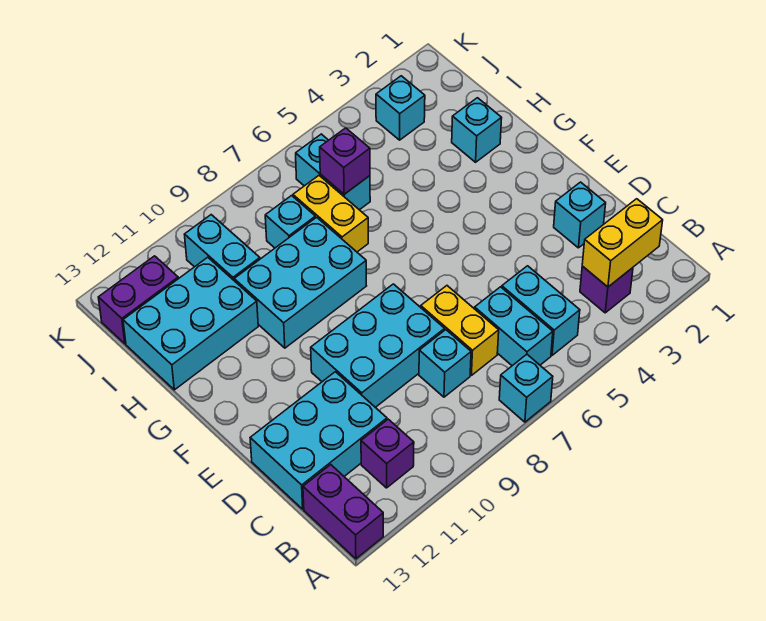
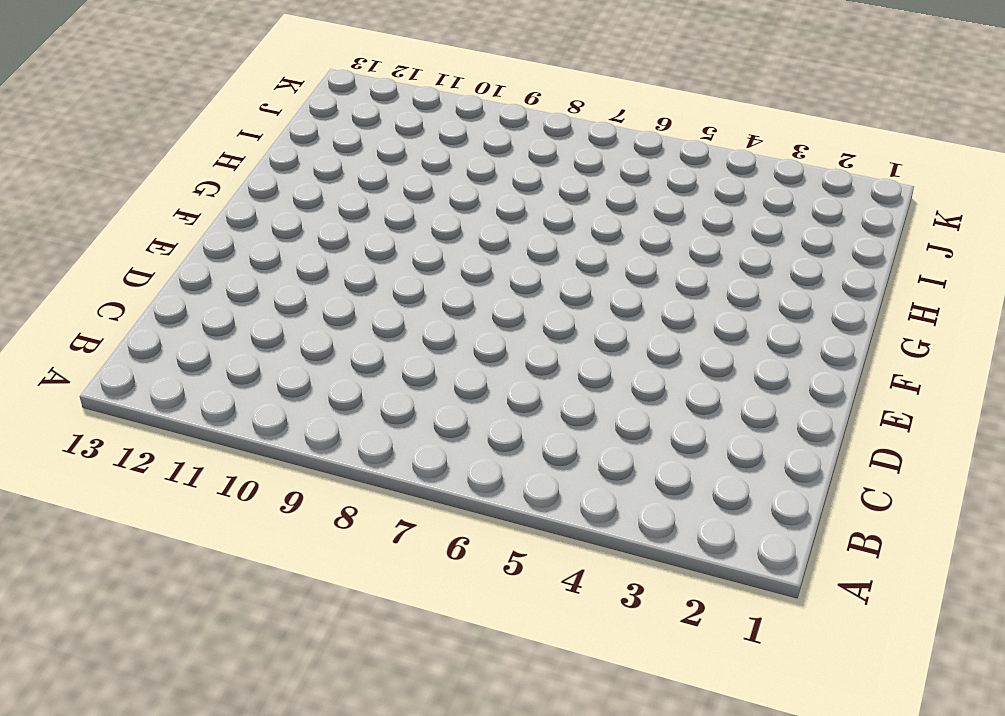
none -> cyan 1x1 brick [499,354,553,422]
none -> purple 1x2 brick [303,465,383,559]
none -> purple 1x1 brick [580,266,633,313]

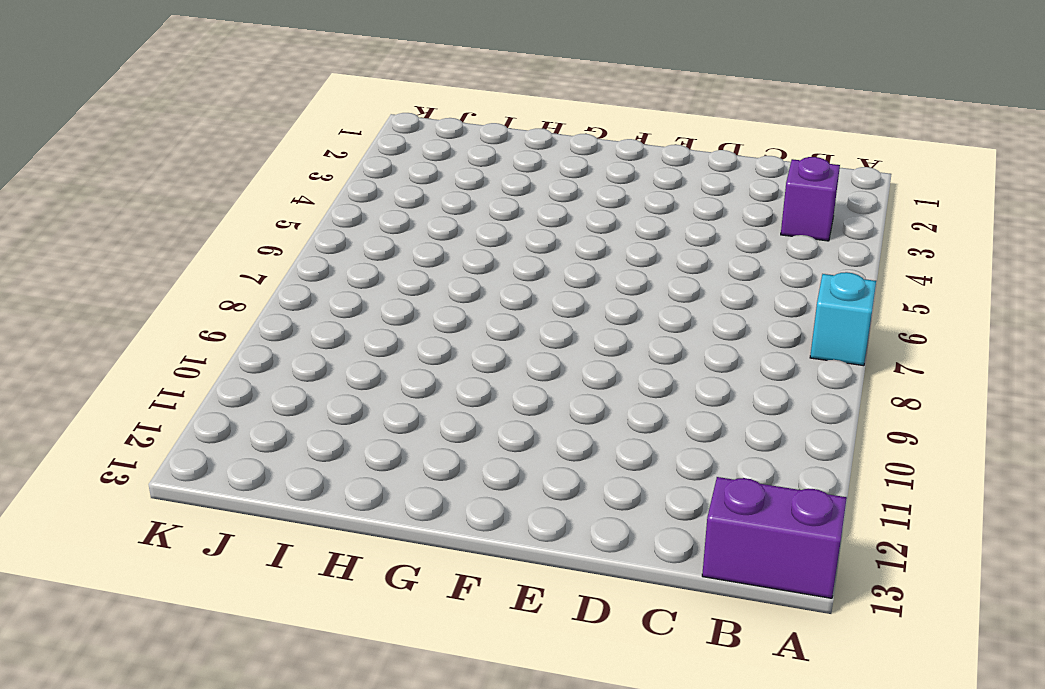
none -> cyan 1x2 brick [502,266,580,355]
none -> cyan 1x2 brick [475,287,553,366]
none -> purple 1x1 brick [361,419,414,488]

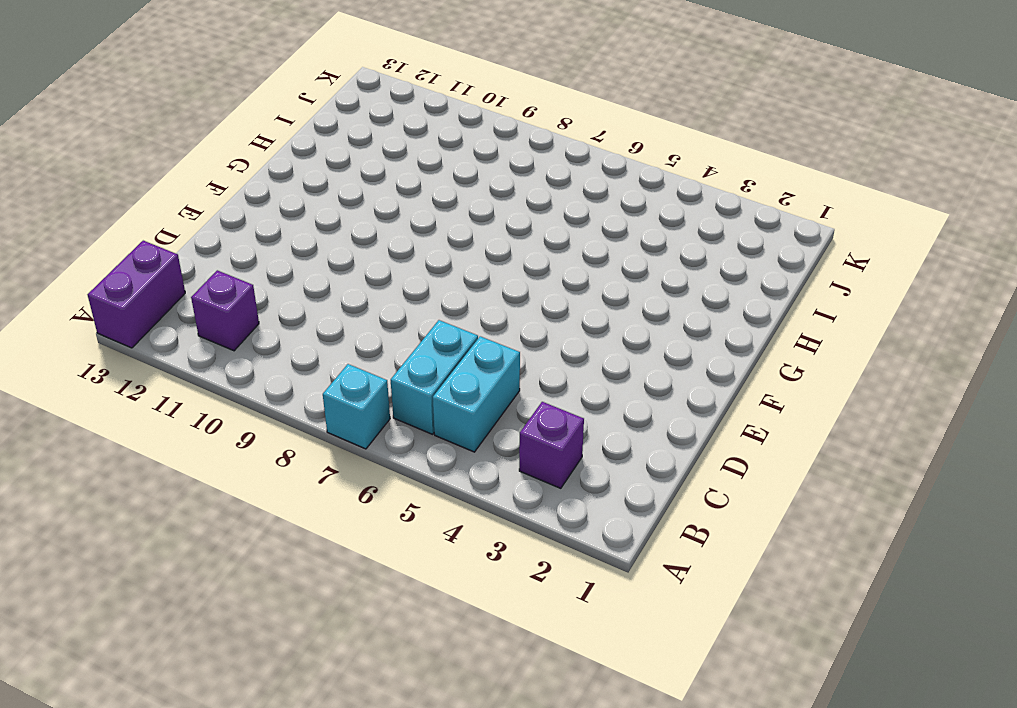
none -> yellow 1x2 brick [421,286,499,375]
none -> cyan 1x1 brick [419,330,471,397]
none -> cyan 2x3 brick [250,372,387,509]

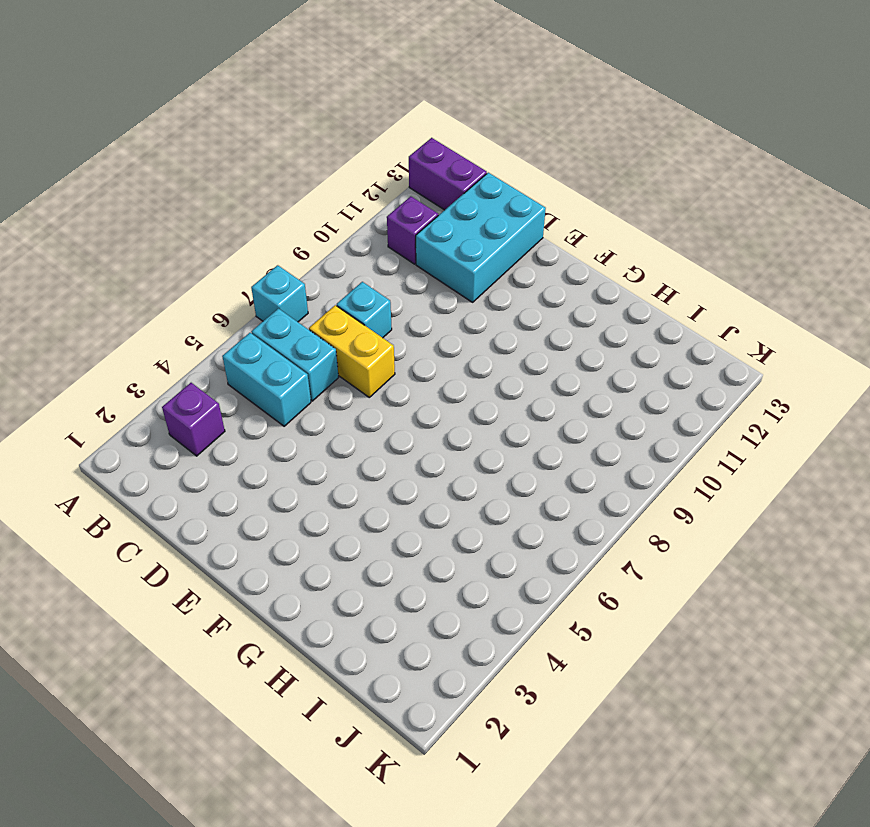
none -> cyan 1x1 brick [554,182,606,248]
none -> cyan 2x3 brick [311,284,445,407]
none -> cyan 2x3 brick [234,217,366,348]

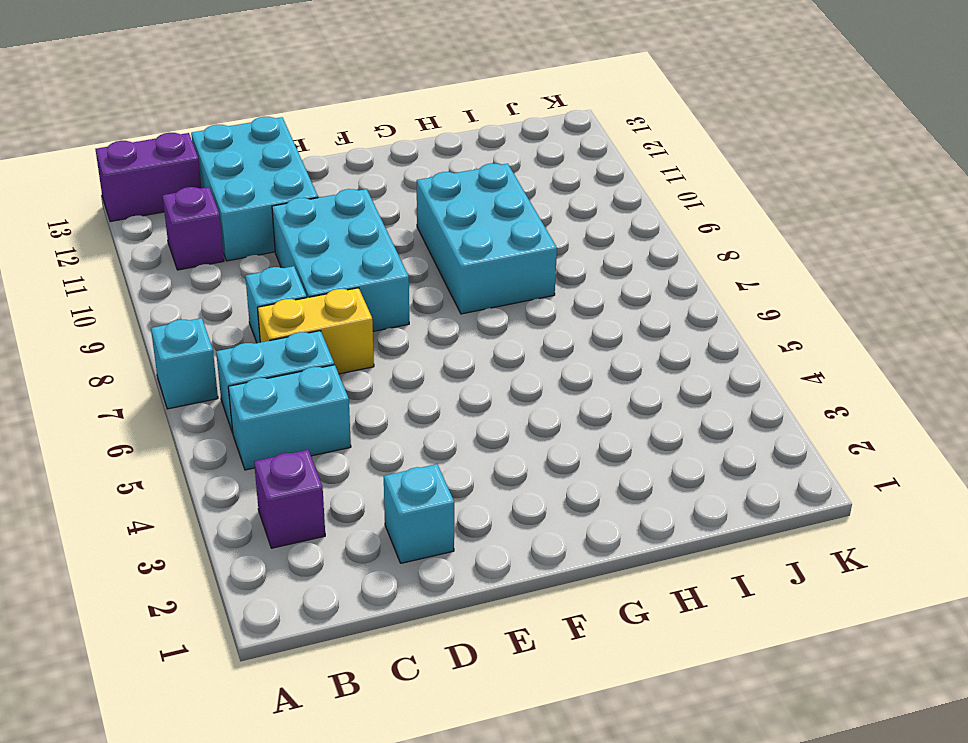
none -> cyan 1x1 brick [452,98,502,162]
none -> yellow 1x2 brick [293,176,368,252]
none -> cyan 2x3 brick [123,257,258,390]

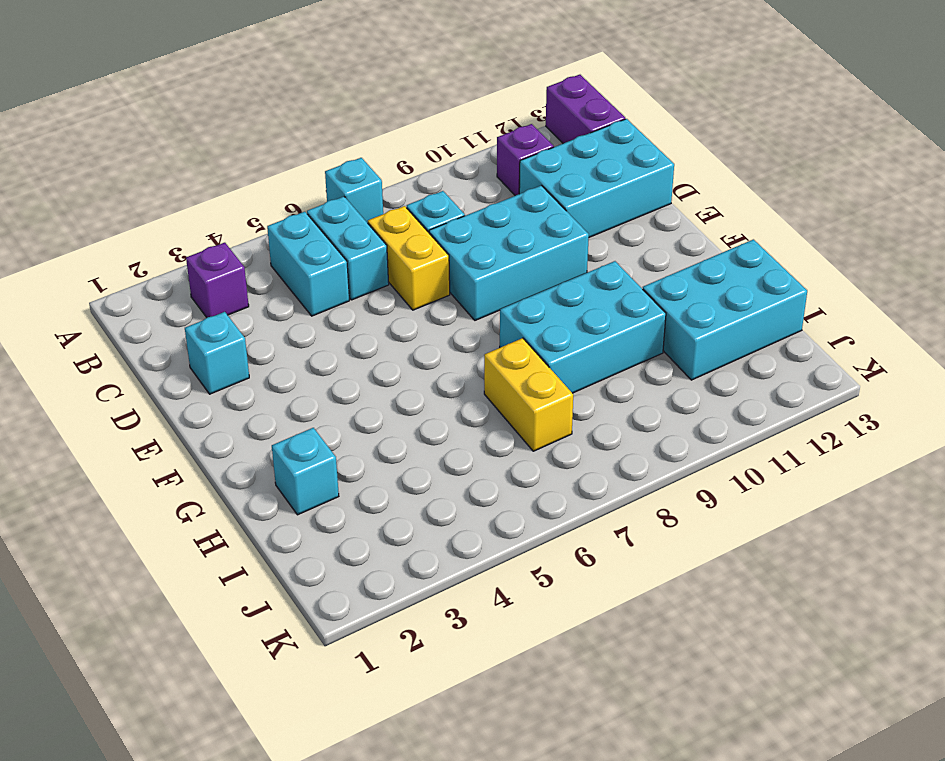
none -> cyan 1x2 brick [296,134,370,210]
none -> cyan 1x1 brick [265,196,315,248]
none -> cyan 1x2 brick [184,215,260,280]

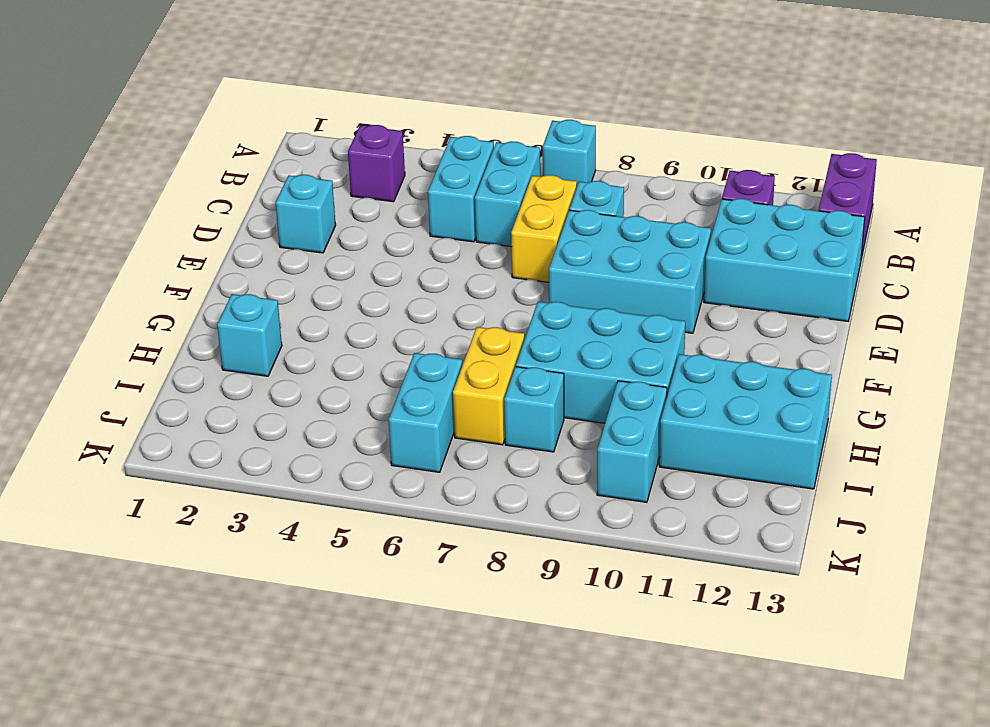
none -> cyan 1x1 brick [376,76,425,140]
none -> purple 1x2 brick [98,256,178,344]
none -> yellow 1x2 brick [582,199,663,287]

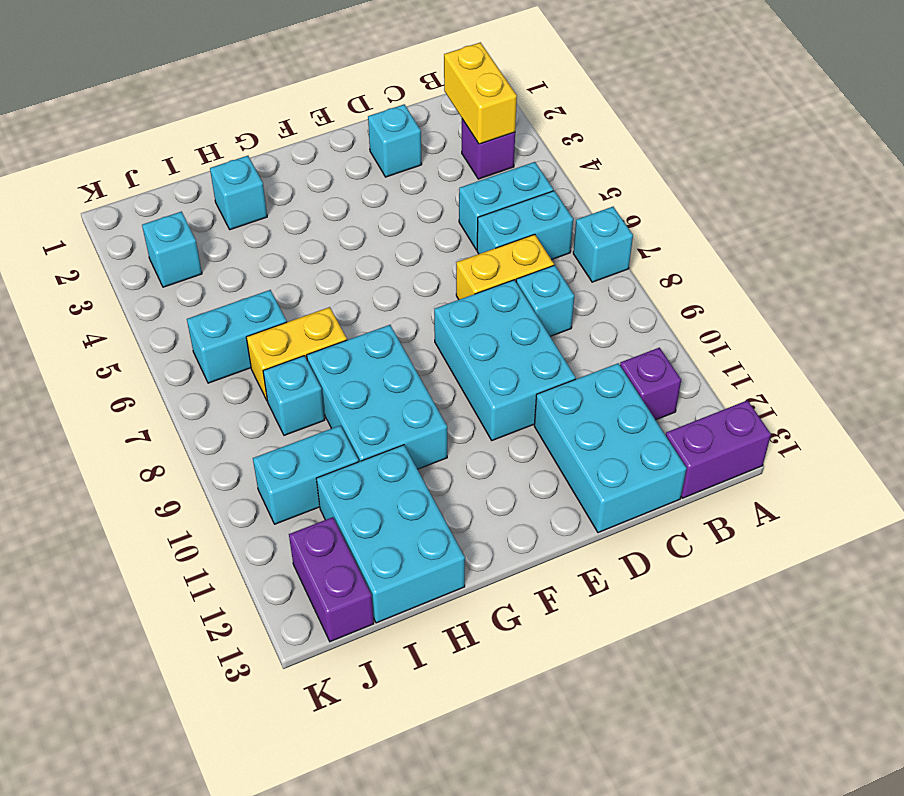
none -> purple 1x1 brick [320,128,370,194]

